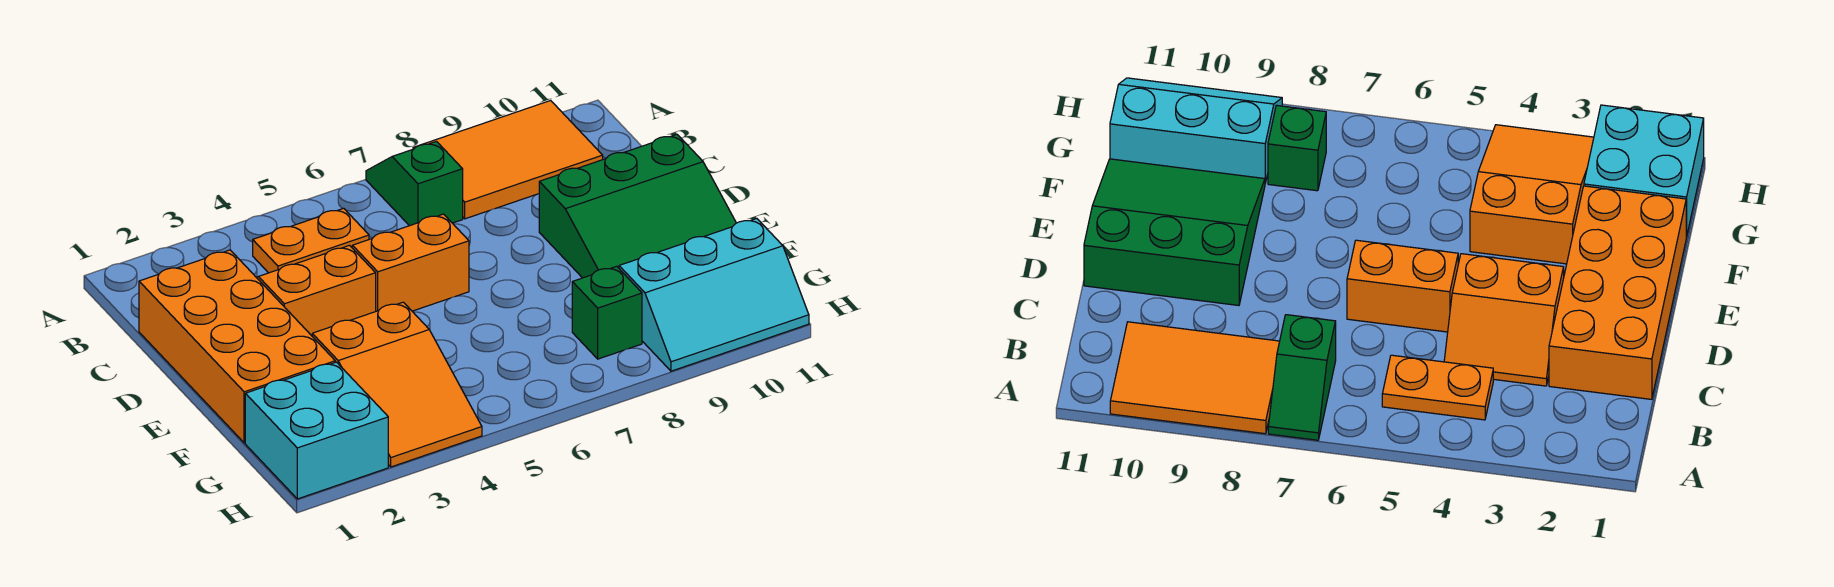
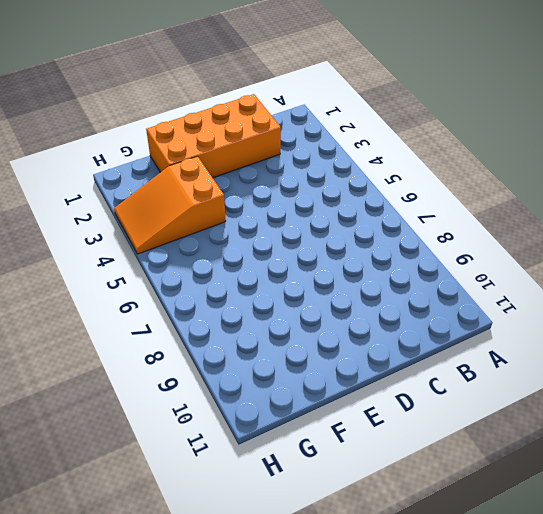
none -> green 1x2 slope [366,141,463,226]
none -> orange 2x3 tile [413,100,603,219]

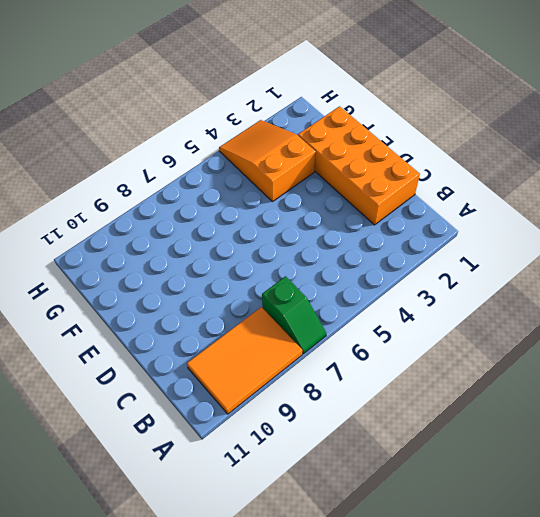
none -> orange 1x2 plate [253,208,369,273]
none -> orange 2x2 slope [257,245,376,336]

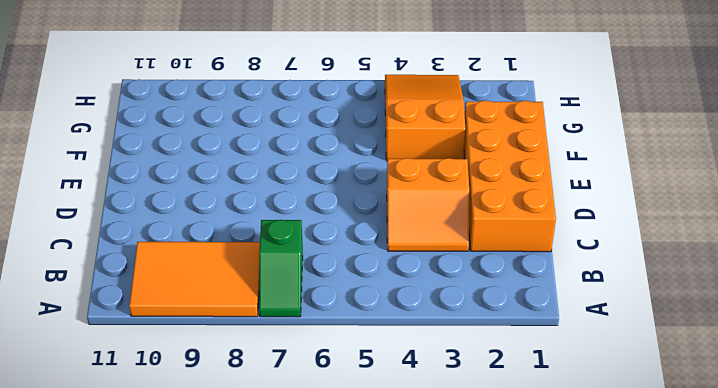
none -> orange 1x2 plate [253,208,369,273]
none -> orange 1x2 brick [352,214,469,311]

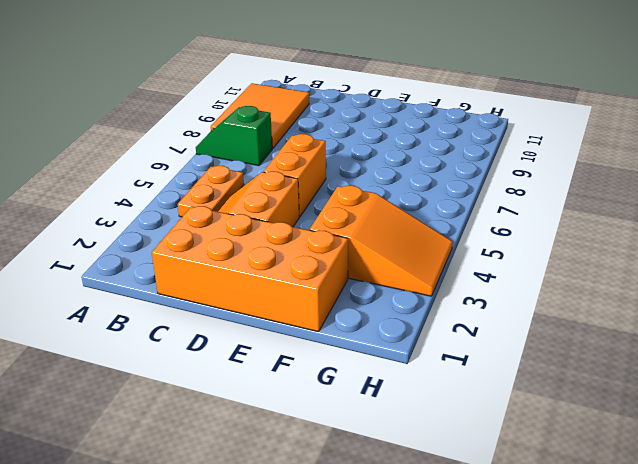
none -> green 3x3 slope [539,134,736,278]
none -> cyan 2x2 brick [245,362,388,499]

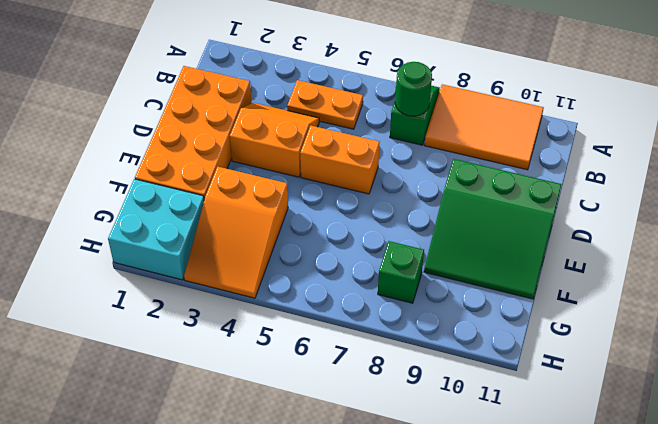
green 1x1 round brick [395,62,432,116] -> none
none -> cyan 2x3 slope [619,219,809,371]

